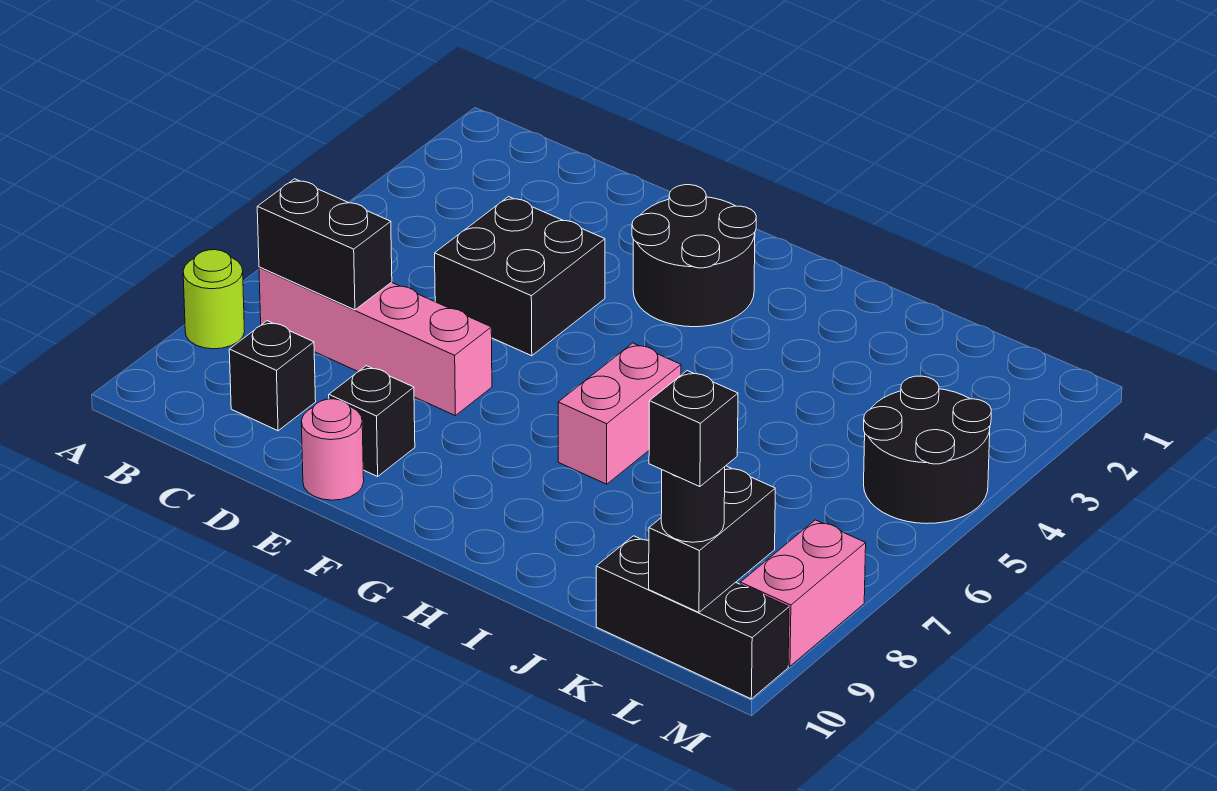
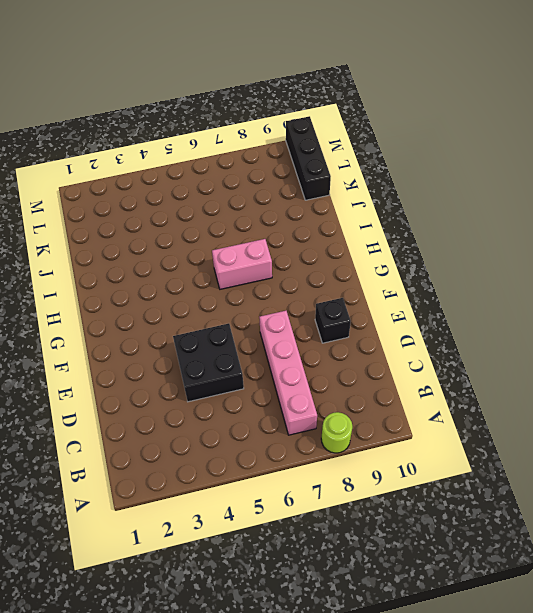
none -> black 1x1 brick [229,321,316,431]
none -> pink 1x1 round brick [301,399,364,500]
none -> black 2x2 round brick [632,185,756,327]

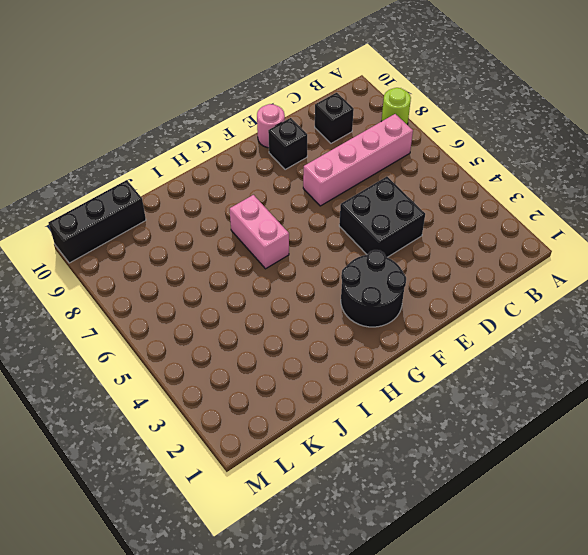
none -> black 2x2 round brick [864,376,991,524]
none -> pink 1x2 brick [740,520,866,666]
none -> black 1x2 brick [257,179,392,310]

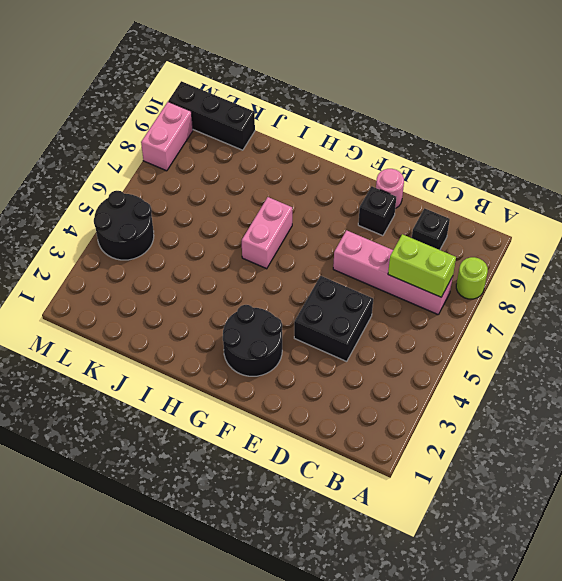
lime 1x2 brick [388,234,456,297] -> black 1x2 brick [257,179,392,310]
none -> black 1x2 brick [649,466,775,612]
none -> black 1x1 round brick [661,467,725,542]
none -> black 1x1 brick [649,371,738,487]

